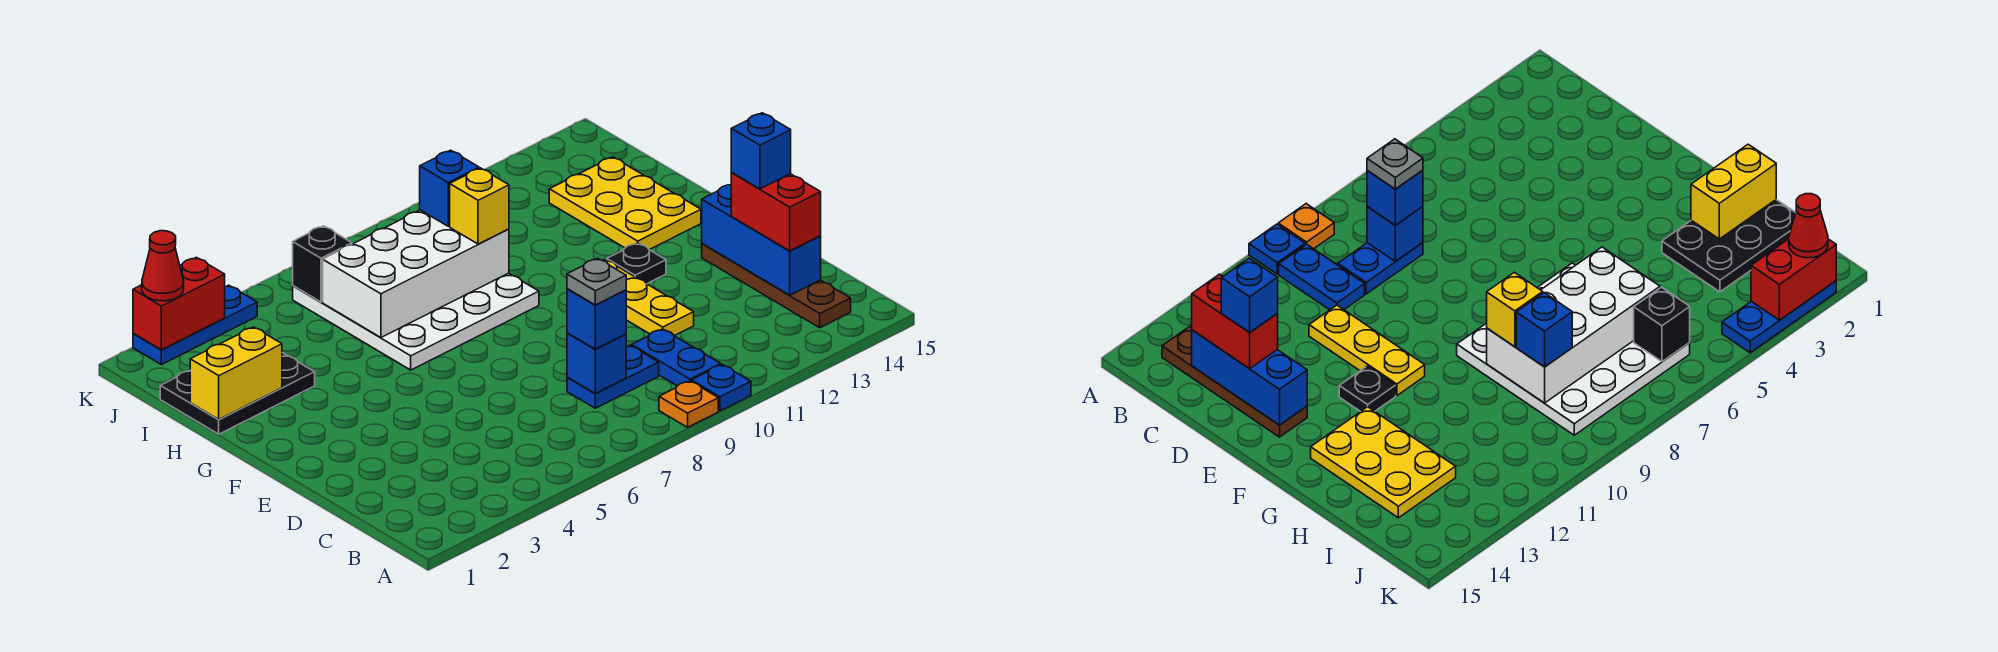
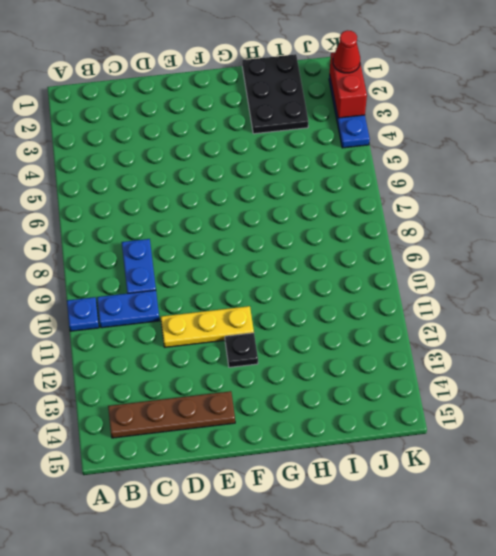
none -> orange 1x1 plate [659,381,718,427]
none -> white 4x4 plate [293,273,539,370]
none -> yellow 2x3 plate [549,157,701,250]

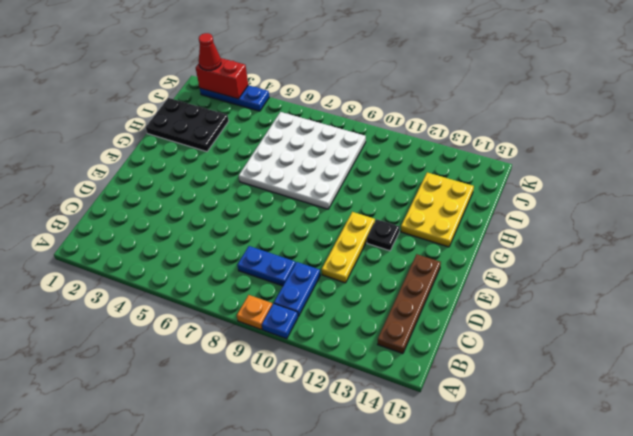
none -> blue 1x1 brick [567,333,626,393]
none -> blue 1x3 brick [702,185,821,295]
none -> yellow 1x2 brick [190,327,282,419]

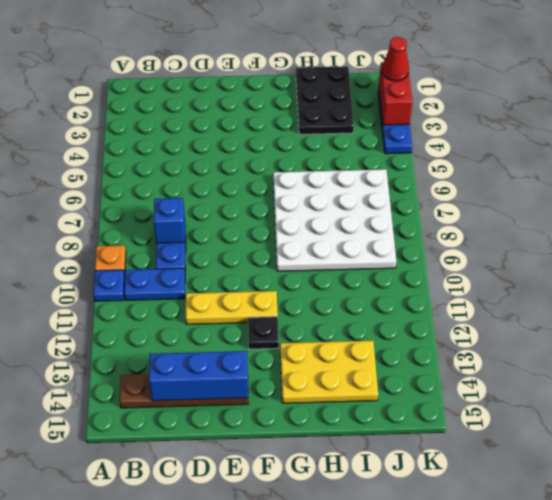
none -> yellow 1x2 brick [190,327,282,419]
none -> white 2x4 brick [323,210,509,337]
none -> black 1x1 brick [293,226,352,302]

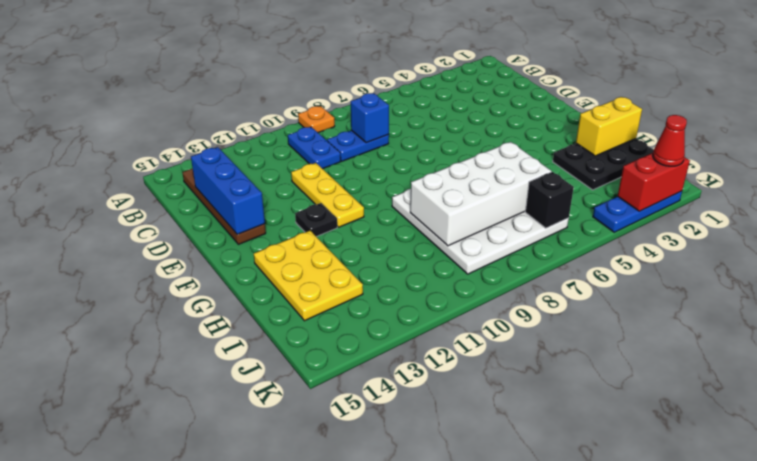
none -> blue 1x1 plate [692,365,751,411]
none -> blue 1x1 brick [567,289,626,349]
none -> red 1x2 brick [731,173,821,251]

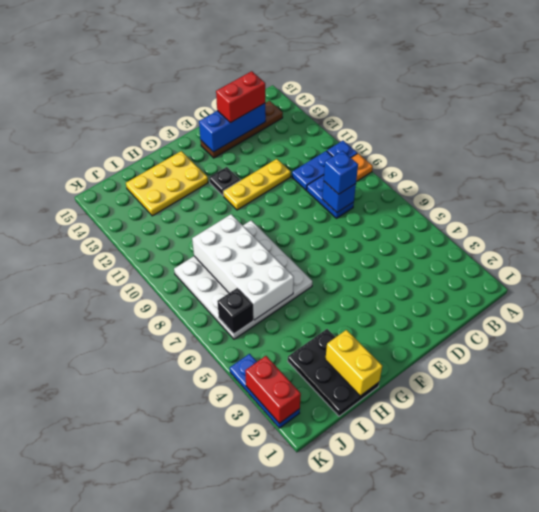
none -> yellow 1x1 brick [450,168,509,244]
none -> blue 1x1 brick [420,150,479,226]
none -> red 1x1 cone [142,231,184,301]

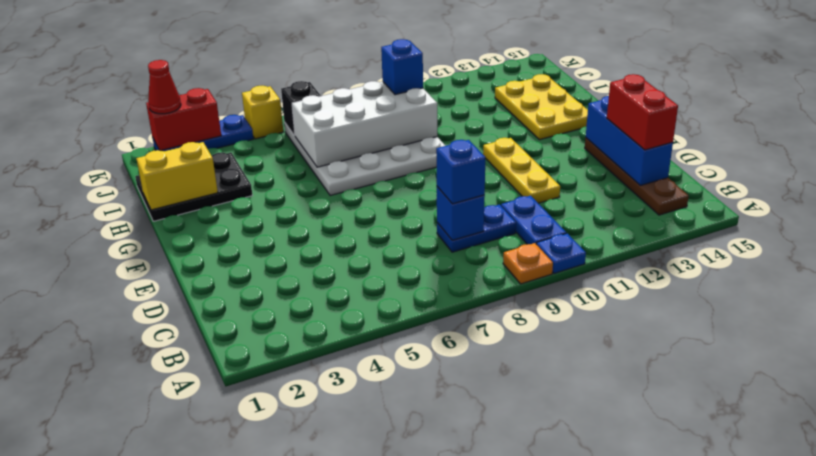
yellow 1x1 brick [242,86,283,139] -> yellow 1x1 brick moved to [450,168,509,244]
none -> black 1x1 plate [607,243,666,284]
none -> grey 1x1 plate [567,258,626,305]
none -> blue 1x1 brick [731,113,791,189]

